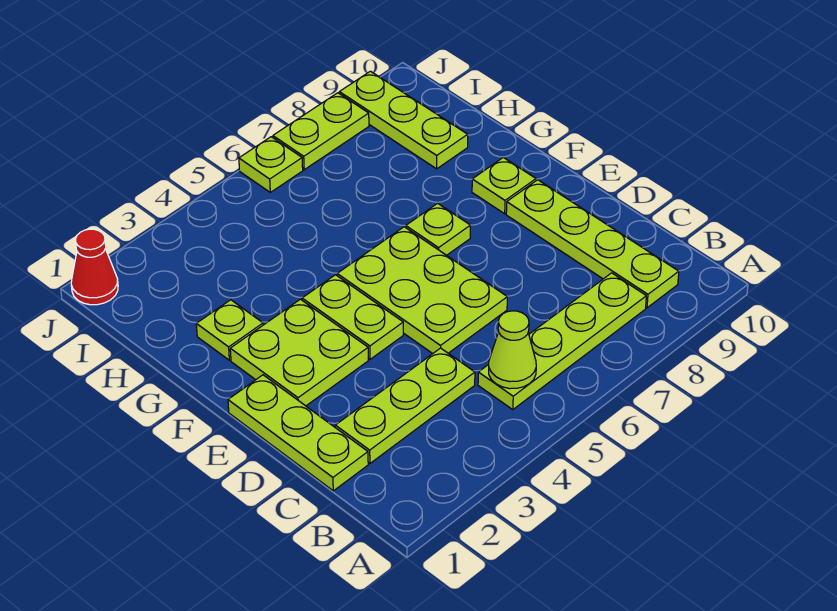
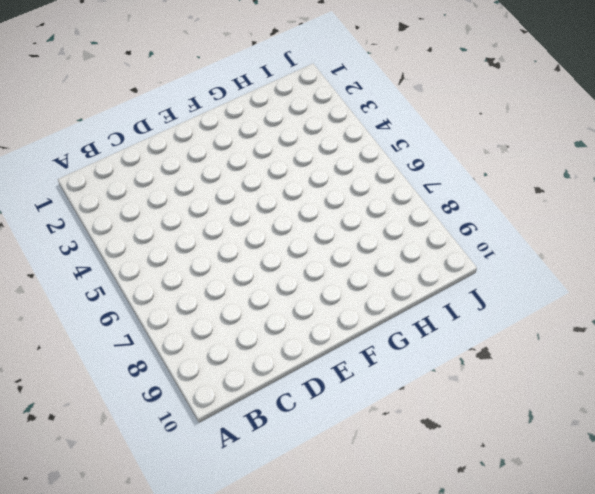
none -> lime 1x4 plate [478,273,646,410]
none -> lime 1x4 plate [506,180,679,308]
none -> lime 1x3 plate [228,375,368,491]

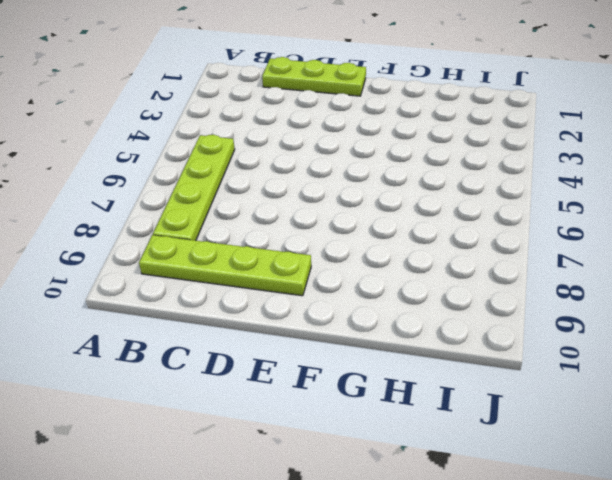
none -> lime 1x3 plate [335,348,475,463]
none -> lime 2x3 plate [337,227,507,354]
none -> lime 2x2 plate [230,299,368,406]

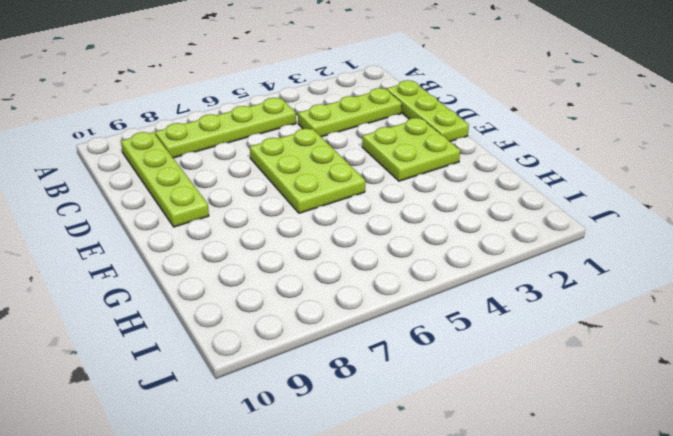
none -> lime 1x2 plate [302,275,403,359]
none -> lime 1x1 plate [406,203,470,255]
none -> lime 1x1 plate [472,157,536,214]

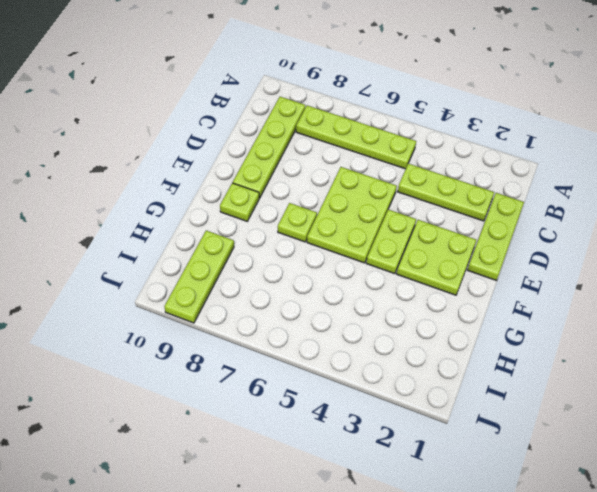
none -> lime 1x1 plate [196,300,263,360]
none -> red 1x1 cone [71,229,118,305]
none -> lime 1x1 plate [239,137,303,192]

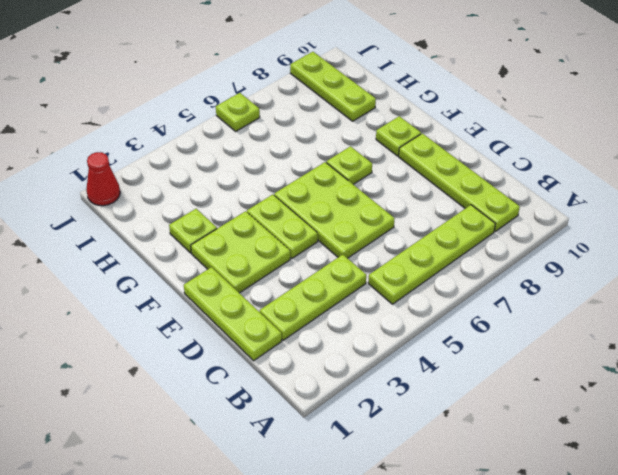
none -> lime 1x2 plate [273,93,369,170]
none -> lime 1x1 cone [489,311,536,389]

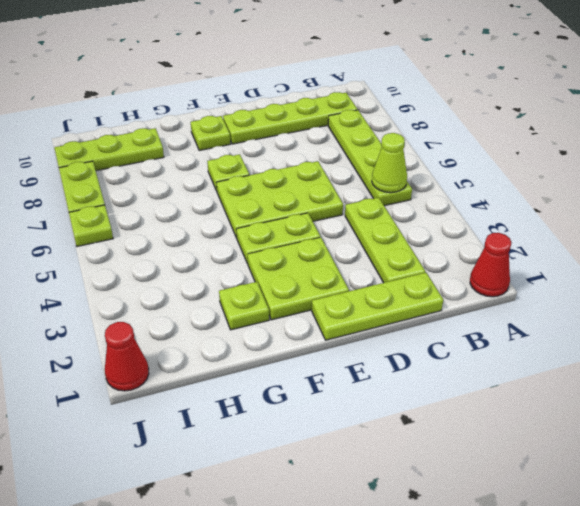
red 1x1 cone [470,233,511,297] -> none

